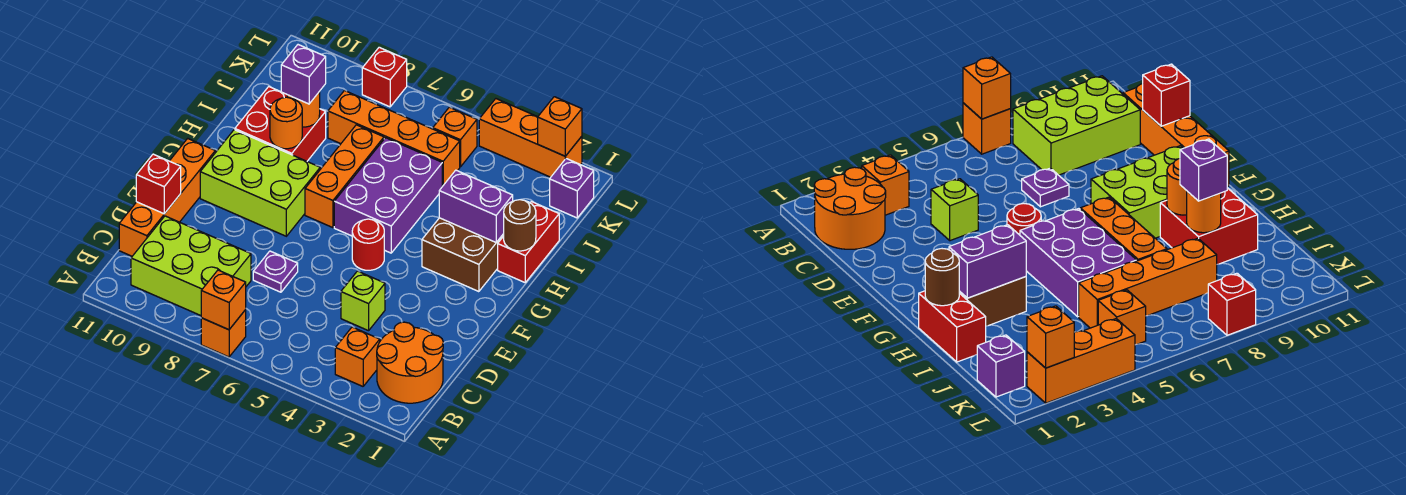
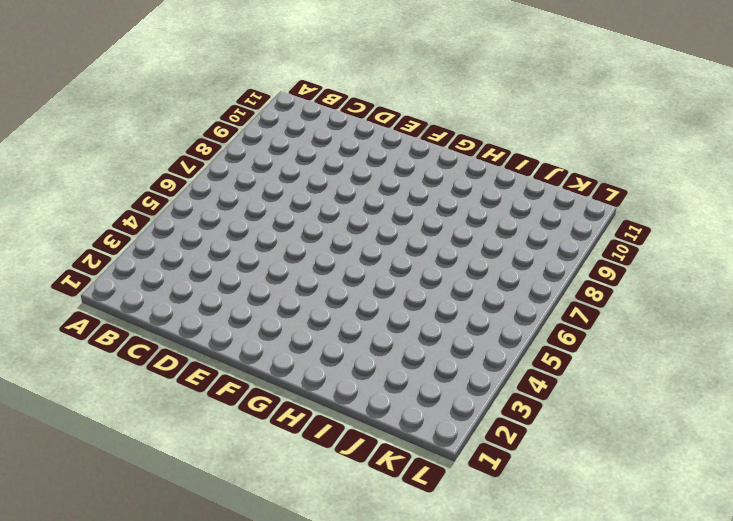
none -> orange 1x1 brick [201,310,246,357]
none -> orange 2x2 round brick [377,322,443,403]
none -> orange 1x1 brick [335,327,380,386]

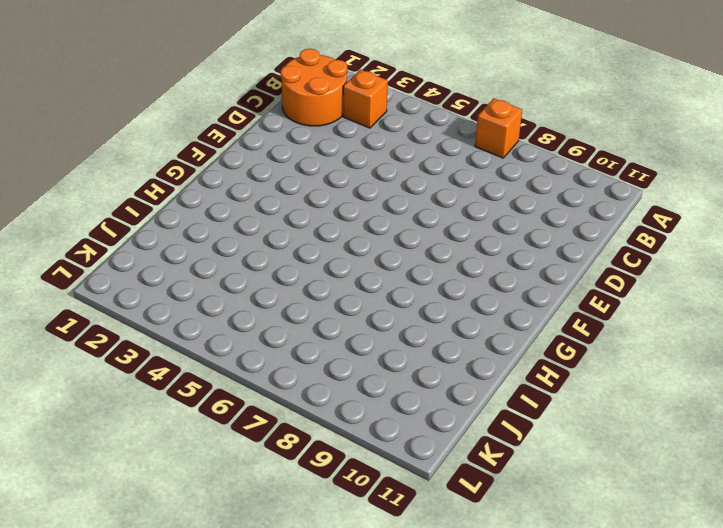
none -> lime 2x3 brick [131,216,251,316]
none -> orange 1x4 brick [119,138,215,256]
none -> lime 1x1 brick [341,271,385,331]

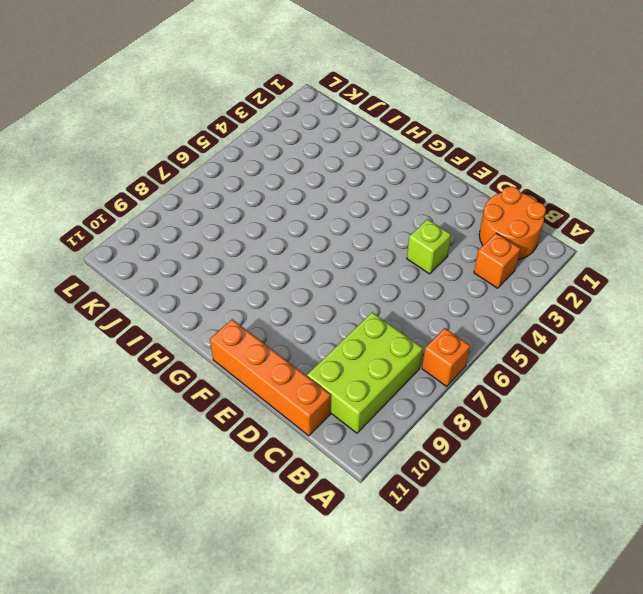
none -> purple 1x1 plate [253,251,298,292]
none -> red 1x1 round brick [352,219,384,270]
none -> lime 2x3 brick [200,130,320,236]

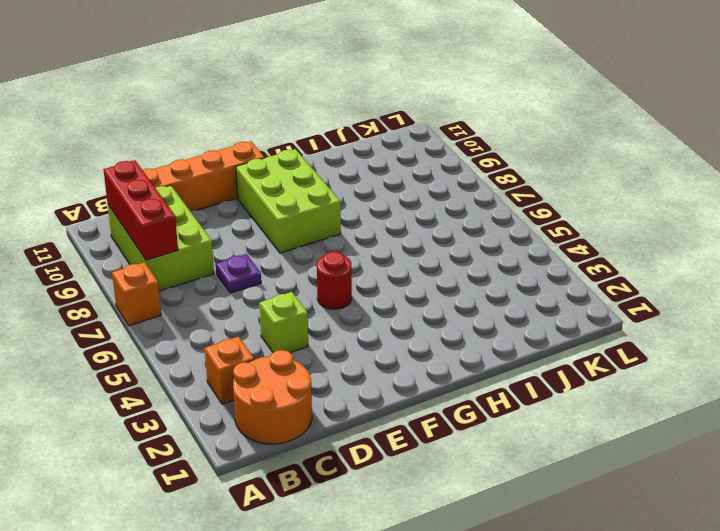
red 1x3 brick [103,160,178,260] -> none
none -> brown 2x2 brick [422,218,504,292]
none -> purple 2x3 brick [334,138,442,253]
none -> orange 1x3 brick [305,125,384,228]

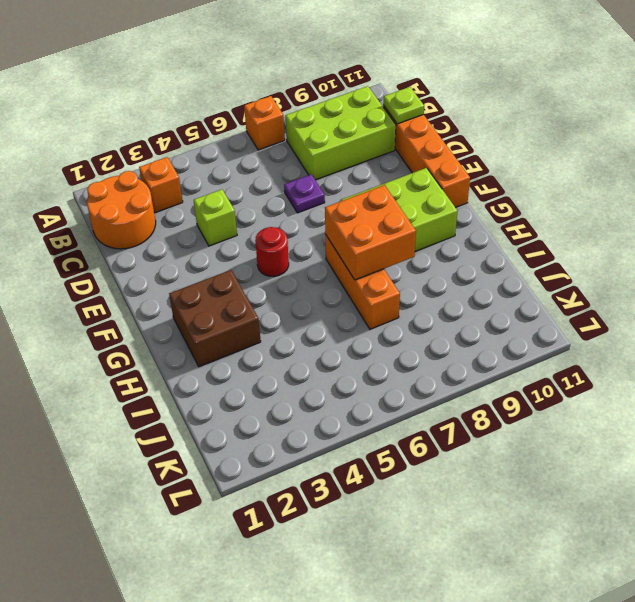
lime 1x1 plate [383,87,424,124] -> none
orange 2x2 brick [325,185,416,280] -> none
none -> purple 2x3 brick [334,138,442,253]
none -> red 1x2 brick [498,202,559,282]
none -> red 2x2 brick [235,87,326,161]

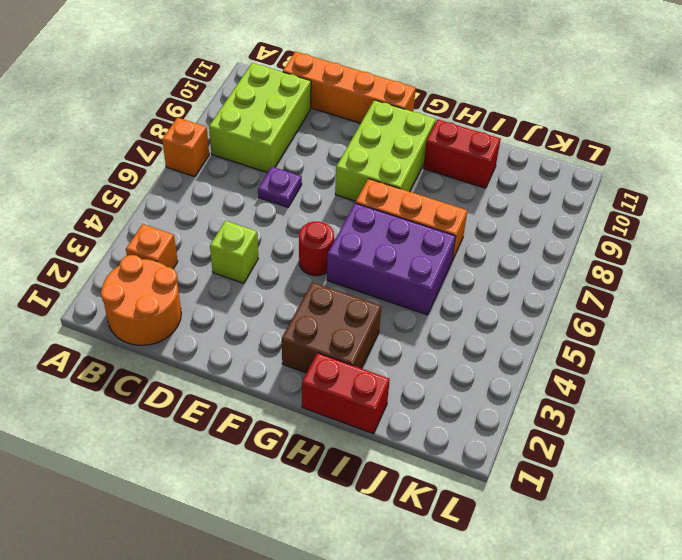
red 1x2 brick [423,119,501,188] -> red 2x2 brick [235,87,326,161]
none -> orange 1x4 brick [328,91,460,186]
none -> purple 1x1 brick [550,159,594,218]
none -> orange 1x1 brick [433,107,477,167]

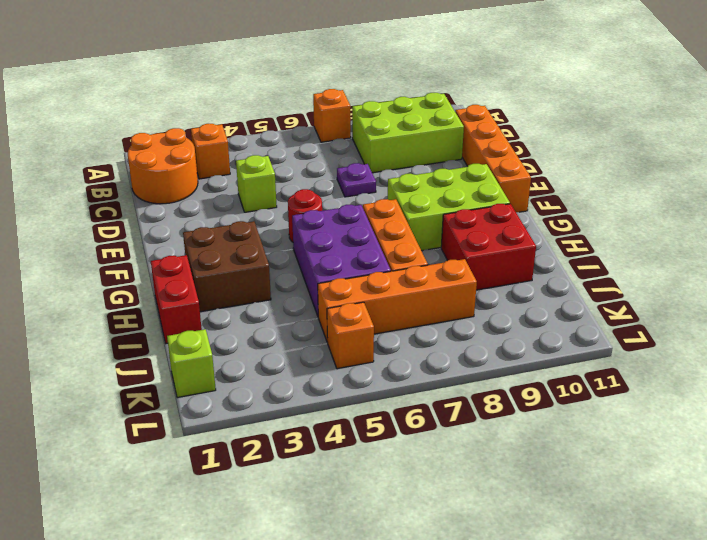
lime 1x1 brick [167,329,216,398] -> purple 1x1 brick [550,159,594,218]
none -> orange 1x3 brick [479,99,582,177]
none -> red 1x1 brick [362,47,407,107]
none -> orange 1x1 brick [201,270,246,330]

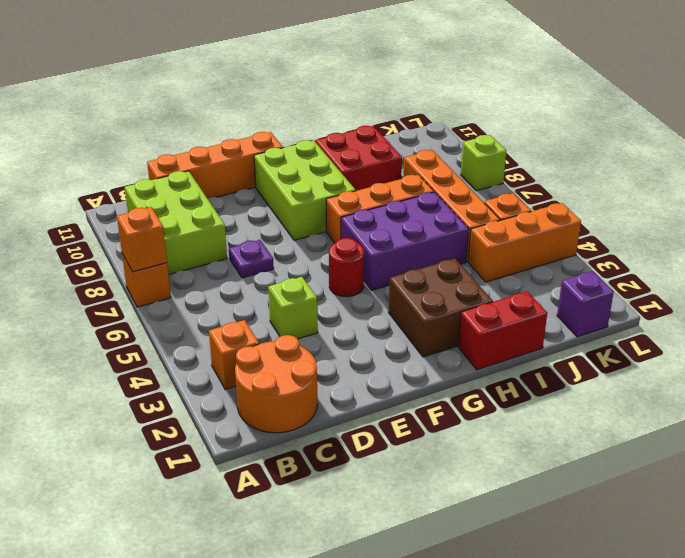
orange 1x3 brick [468,203,581,282] -> orange 1x3 brick turned to [479,99,582,177]
lime 1x1 brick [461,135,506,191] -> red 1x1 brick [362,47,407,107]
none -> red 1x1 brick [136,154,181,214]
none -> brown 1x1 round brick [504,200,536,251]
none -> purple 1x2 brick [439,170,513,242]

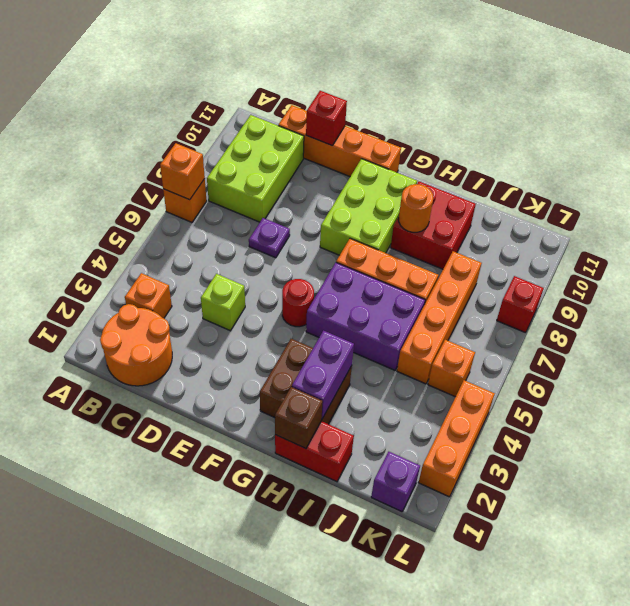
brown 1x1 brick [275,387,323,449] -> brown 1x1 round brick [504,200,536,251]
none -> orange 1x1 round brick [287,91,320,127]
none -> orange 1x1 brick [538,97,582,156]
none -> purple 1x1 brick [281,45,326,104]

